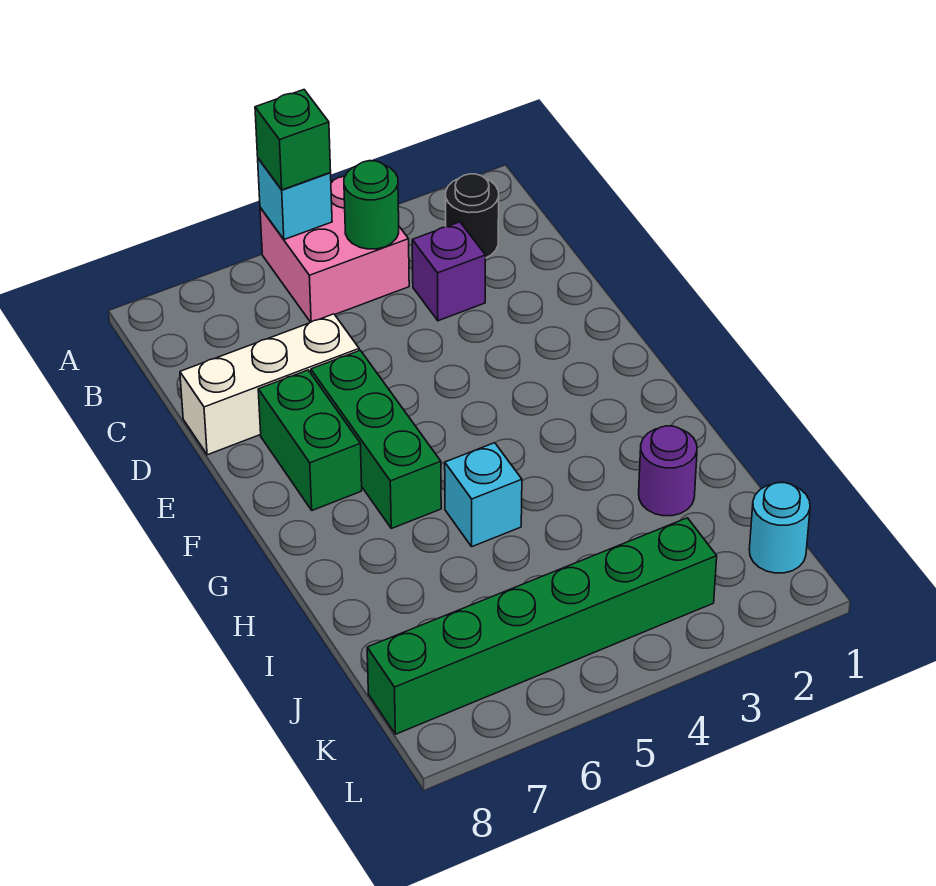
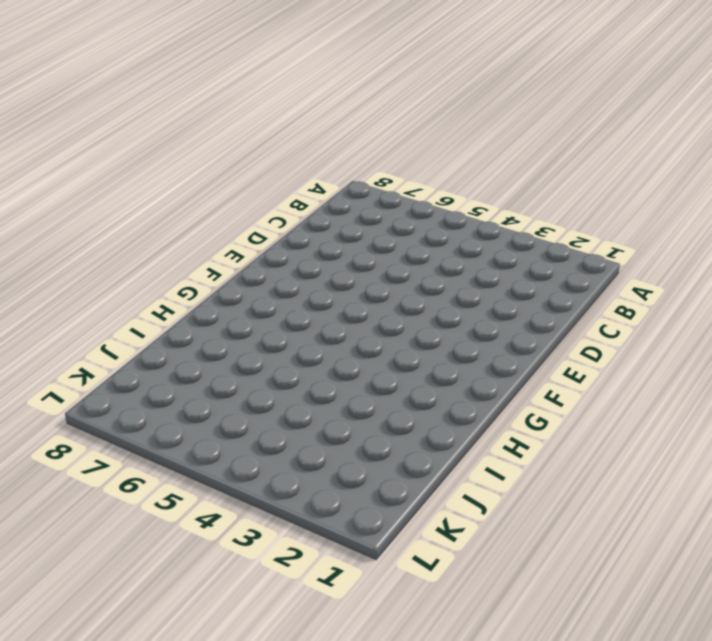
none -> pink 2x2 brick [260,176,409,322]
none -> black 1x1 round brick [446,174,499,258]
none -> purple 1x1 brick [412,222,486,321]

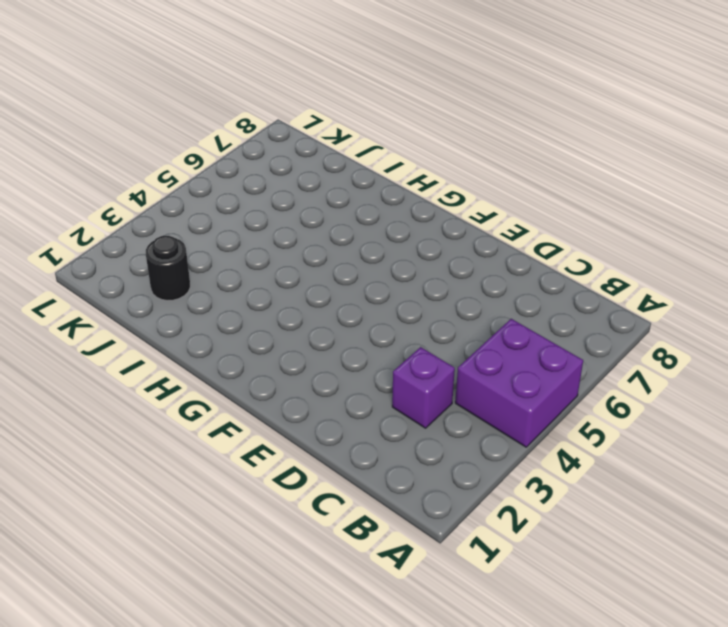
purple 2x2 brick [455,319,583,447] -> pink 2x2 brick [260,176,409,322]
black 1x1 round brick [146,236,190,301] -> black 1x1 round brick moved to [446,174,499,258]
none -> white 1x3 brick [180,314,359,455]
none -> green 1x3 brick [311,350,441,529]
none -> green 1x2 brick [258,370,362,510]

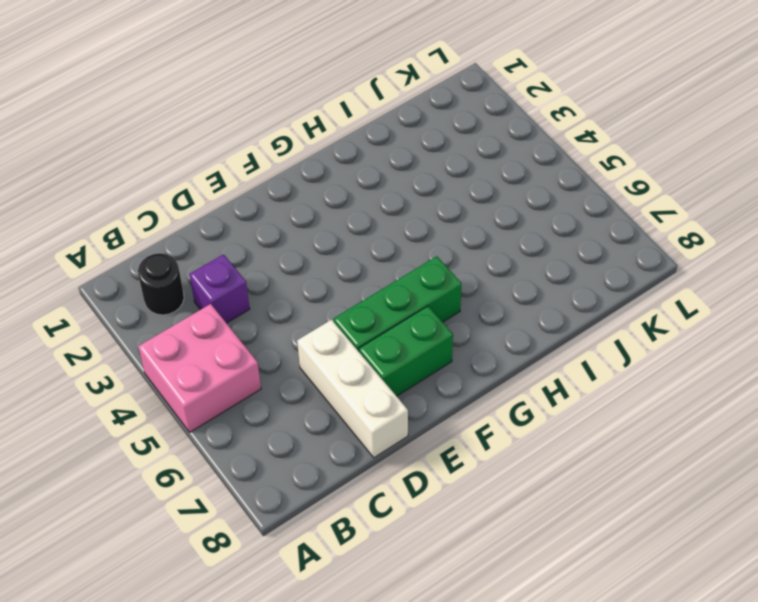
none -> cyan 1x1 brick [445,443,522,547]
none -> purple 1x1 round brick [639,426,697,516]
none -> cyan 1x1 round brick [749,483,810,573]

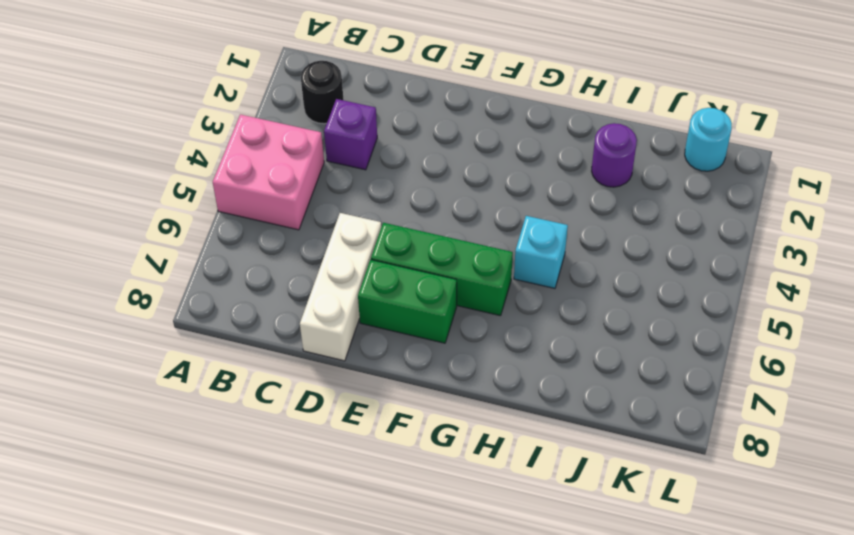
none -> green 1x6 brick [367,518,717,734]
none -> cyan 1x1 brick [258,159,332,240]
none -> green 1x1 round brick [344,161,399,249]

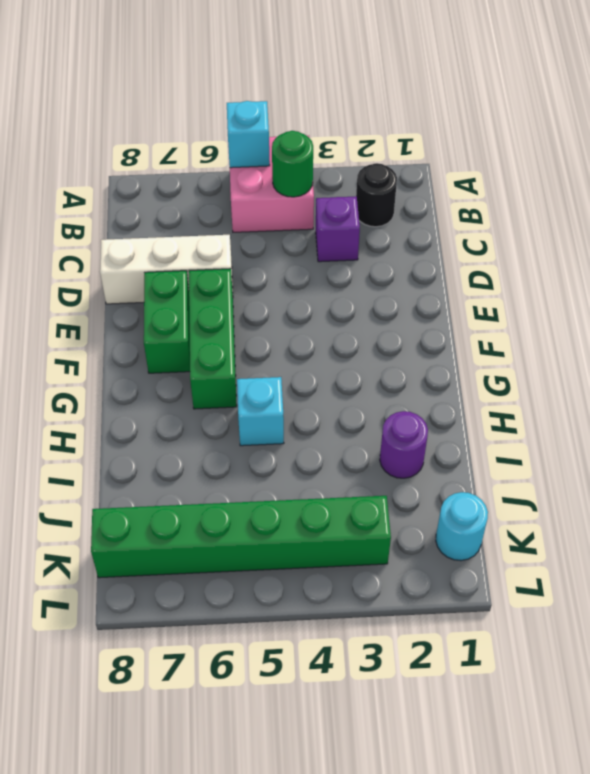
none -> green 1x1 brick [255,90,331,190]

